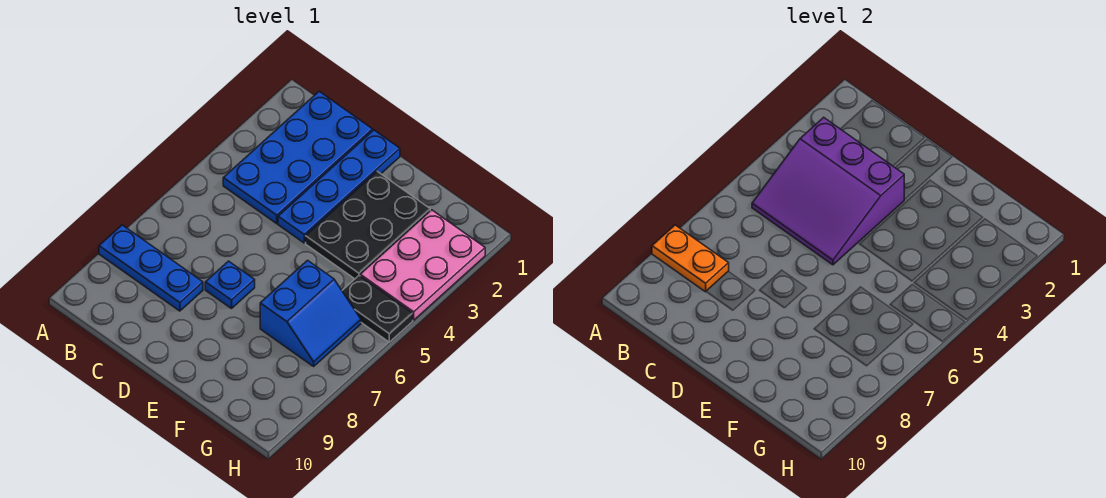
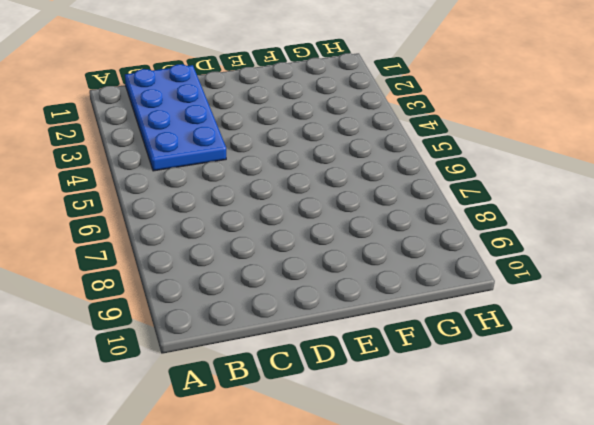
none -> blue 1x3 plate [99,225,203,311]
none -> blue 1x4 plate [278,130,400,243]

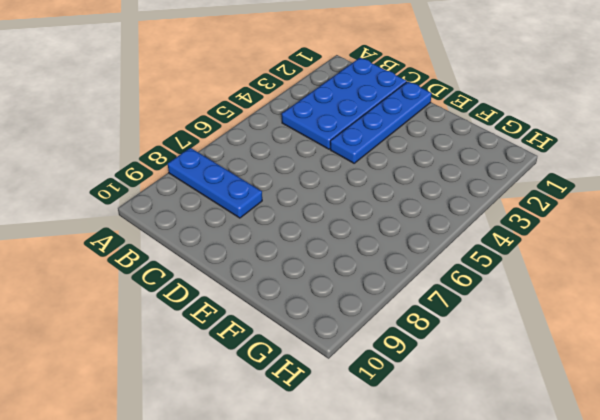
none -> blue 1x1 plate [205,261,255,309]
none -> black 2x3 plate [306,171,430,279]

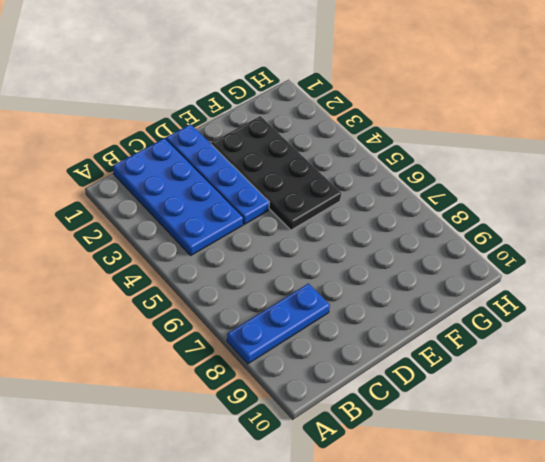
black 2x4 plate [211,116,341,230] -> black 2x3 plate [306,171,430,279]
none -> blue 1x1 plate [205,261,255,309]
none -> blue 2x2 slope [260,260,361,366]

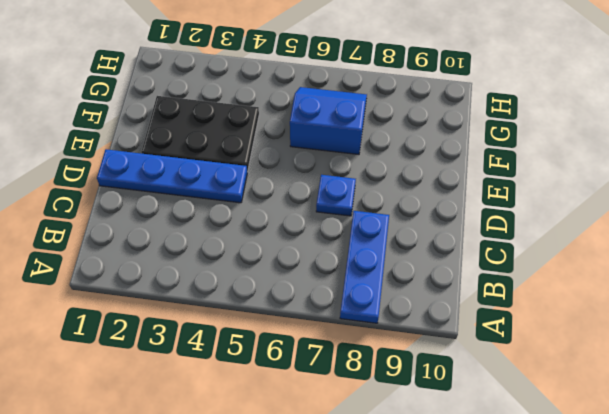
none -> blue 2x4 plate [223,91,373,224]
none -> pink 2x3 plate [360,210,485,320]

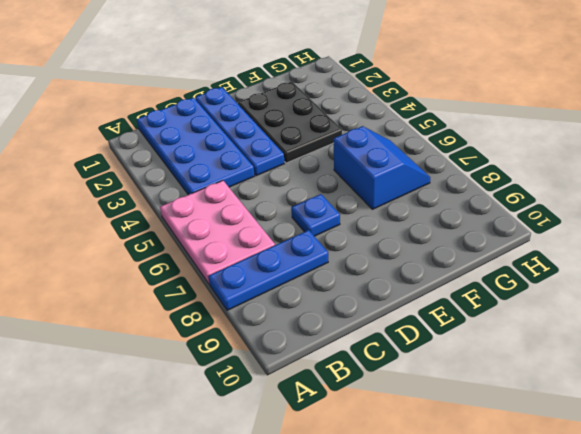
pink 2x3 plate [160,181,275,285] -> pink 2x3 plate moved to [360,210,485,320]
none -> black 1x2 plate [342,276,413,342]
none -> orange 1x2 plate [652,225,729,292]

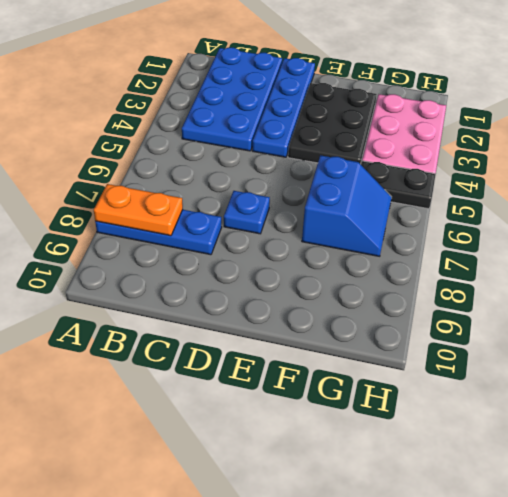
none -> purple 3x3 slope [752,117,904,265]

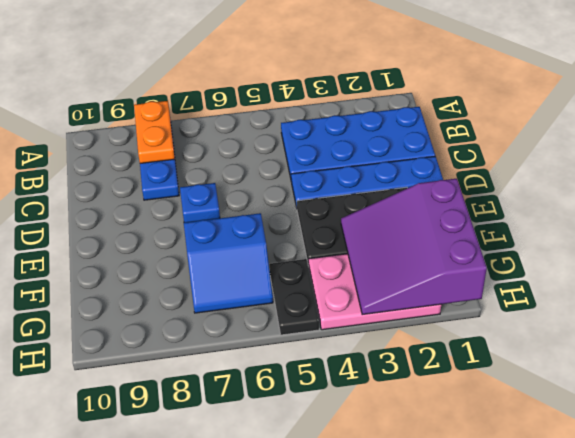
purple 3x3 slope [341,179,487,315] -> purple 3x3 slope moved to [752,117,904,265]

